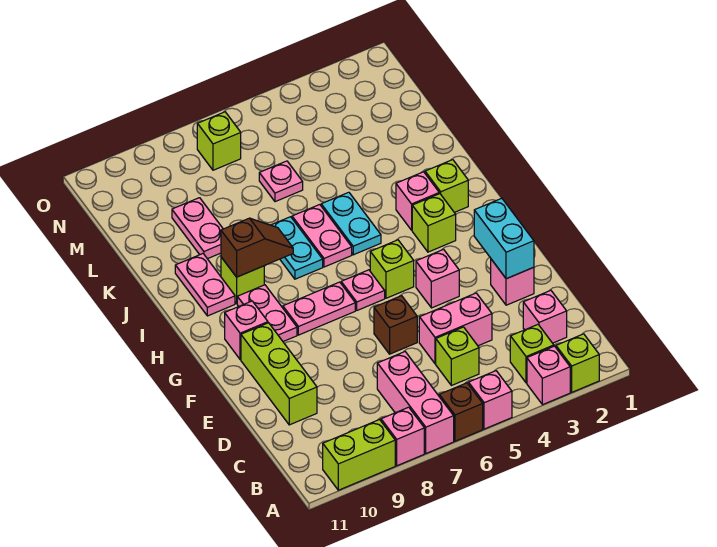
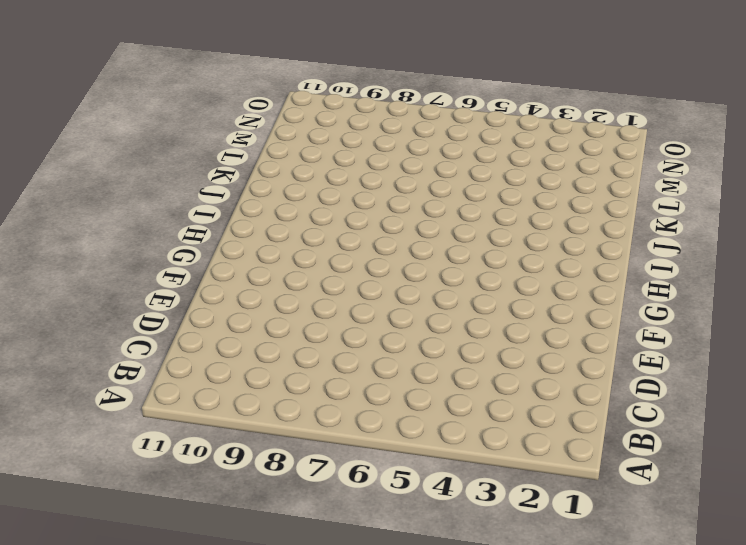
none -> lime 1x1 brick [556,334,599,392]
none -> pink 1x1 brick [527,346,570,405]
none -> pink 1x1 brick [469,371,512,429]
none -> brown 1x1 brick [439,383,483,441]

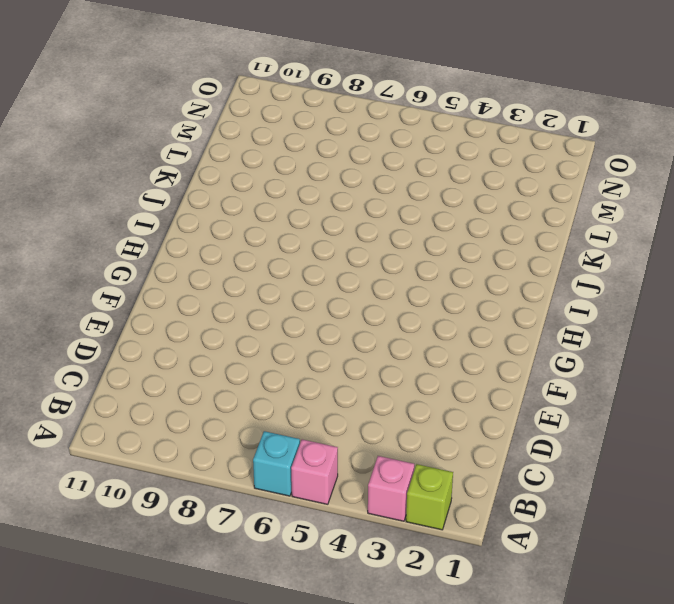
cyan 1x1 brick [253,431,300,496] -> brown 1x1 brick [439,383,483,441]
none -> pink 1x3 brick [377,352,454,453]
none -> pink 1x1 brick [381,407,424,466]
none -> lime 1x2 brick [323,420,395,490]
none -> lime 1x1 brick [510,325,554,383]

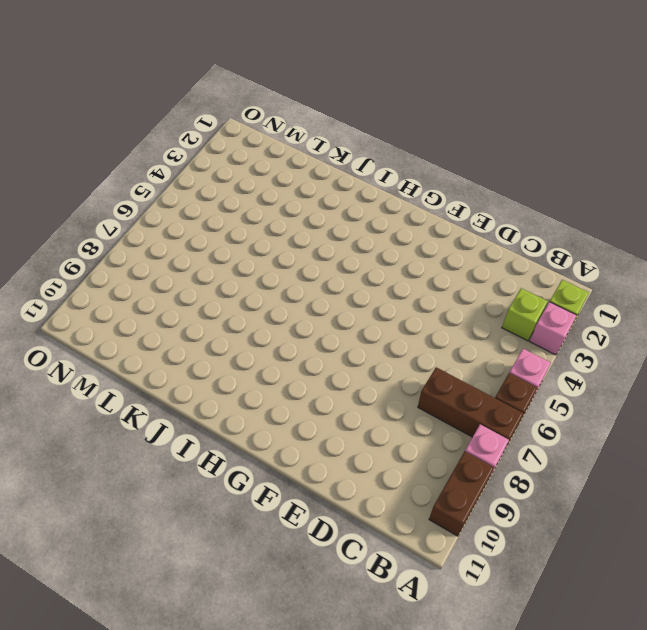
brown 1x3 brick [418,367,523,449] -> pink 1x3 brick [377,352,454,453]
brown 1x2 brick [429,452,494,536] -> lime 1x2 brick [323,420,395,490]
none -> pink 1x1 brick [523,290,567,343]
none -> lime 1x1 brick [436,327,479,386]
none -> pink 1x2 brick [419,293,492,364]
none -> lime 1x3 brick [241,323,317,425]

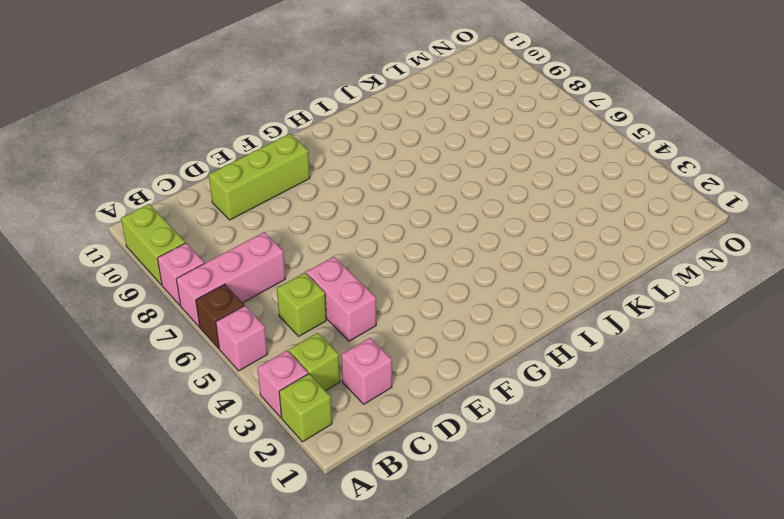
none -> pink 1x1 brick [491,259,534,305]
none -> brown 1x1 brick [374,296,417,354]
none -> pink 1x1 brick [416,250,459,308]
none -> lime 1x1 brick [370,240,414,298]

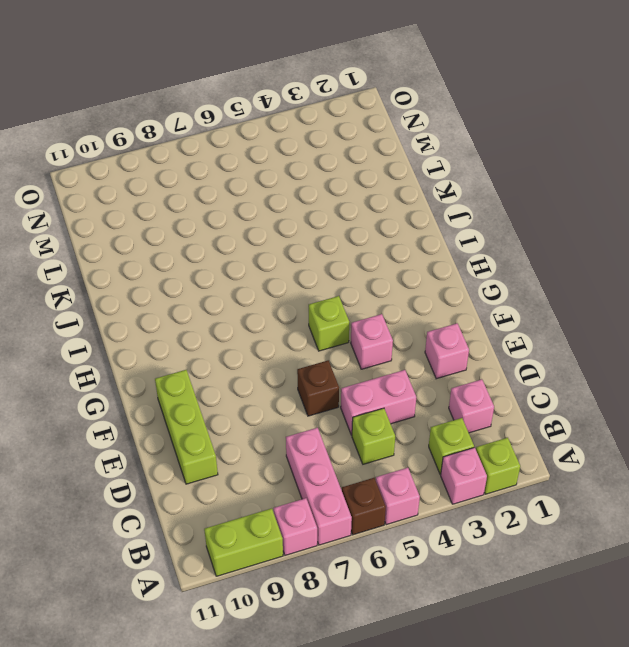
none -> pink 1x1 plate [341,270,385,310]
none -> pink 1x2 plate [283,282,355,335]
none -> pink 1x2 plate [237,285,297,342]
none -> pink 1x1 brick [225,301,268,360]

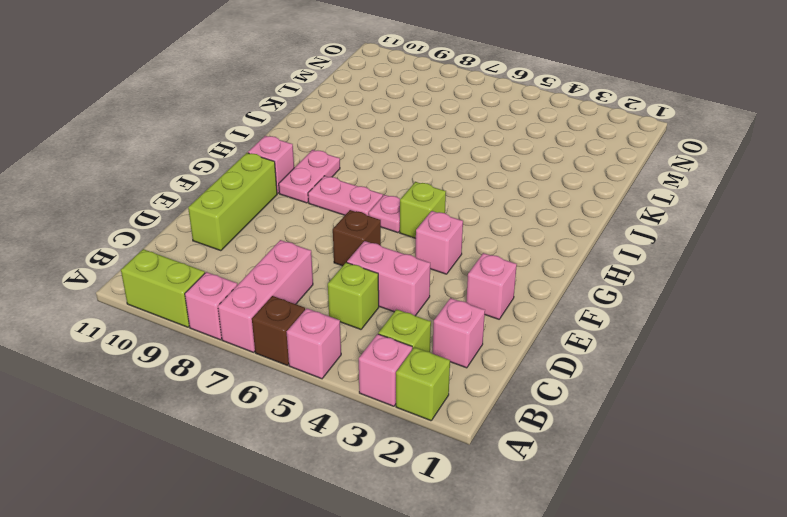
none -> lime 1x1 brick [412,194,456,252]
none -> lime 1x1 brick [425,160,468,212]
none -> pink 1x1 brick [396,172,439,230]
none -> cyan 1x2 plate [321,192,381,255]

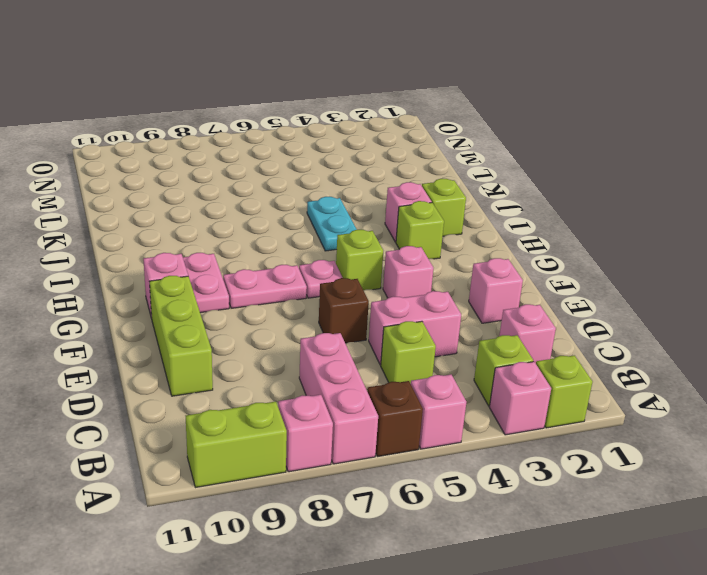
none -> pink 1x2 plate [292,205,352,267]
none -> cyan 1x2 plate [271,217,323,279]
none -> lime 1x1 brick [221,257,264,303]
none -> pink 1x2 plate [175,254,235,316]

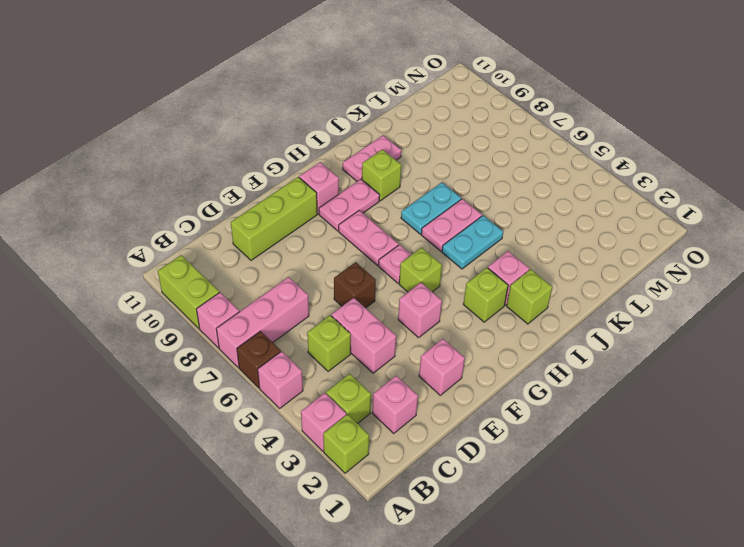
none -> pink 1x2 plate [172,198,223,259]
none -> pink 1x1 plate [259,161,303,202]
none -> lime 1x1 brick [197,112,241,170]
none -> cyan 1x2 brick [474,198,534,279]

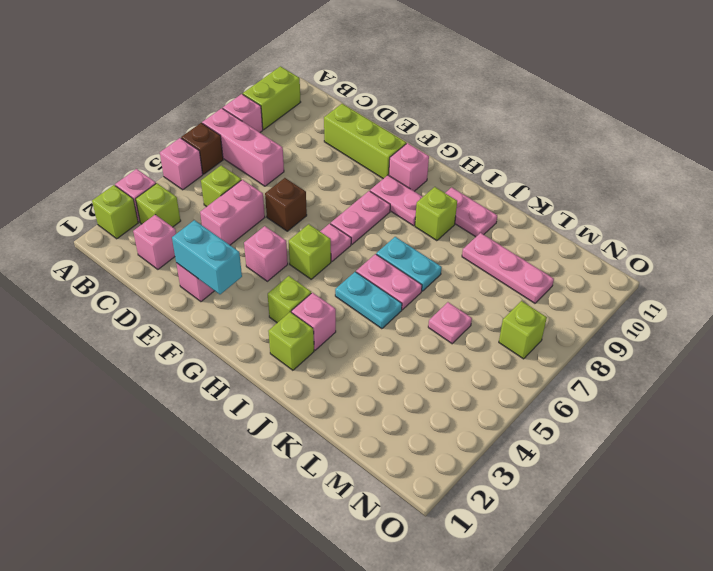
pink 1x3 plate [462,233,554,303] -> pink 1x2 plate [172,198,223,259]
none -> brown 1x2 slope [221,218,293,277]

